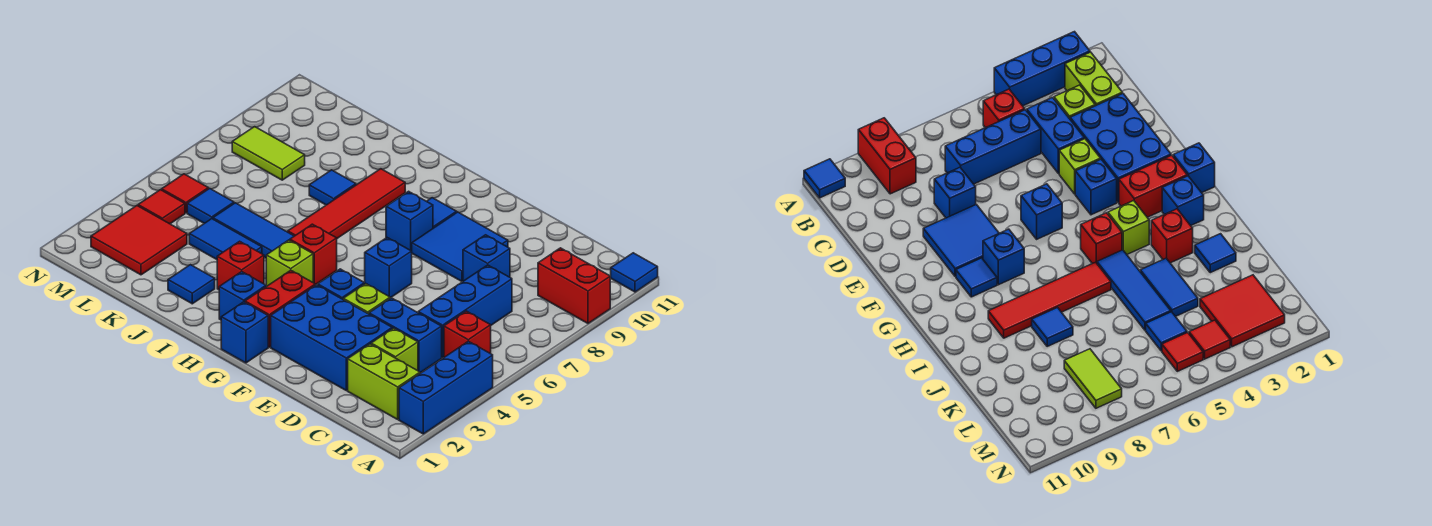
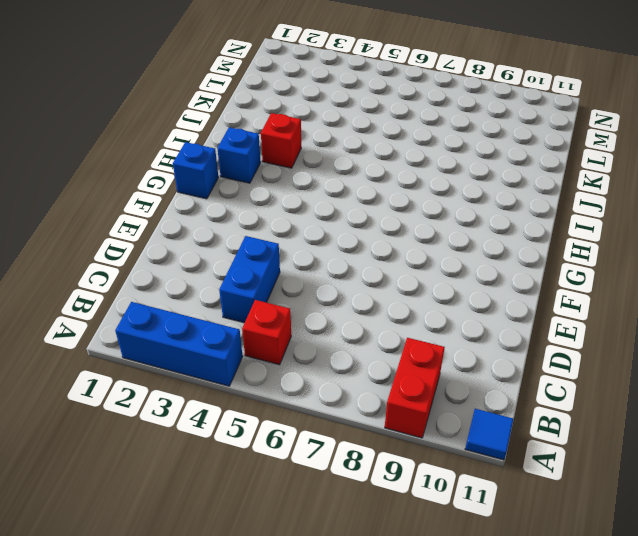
none -> lime 1x2 brick [348,344,420,419]
none -> lime 1x1 brick [371,328,418,371]
none -> blue 1x3 brick [418,265,512,358]
none -> blue 2x3 brick [271,285,392,390]

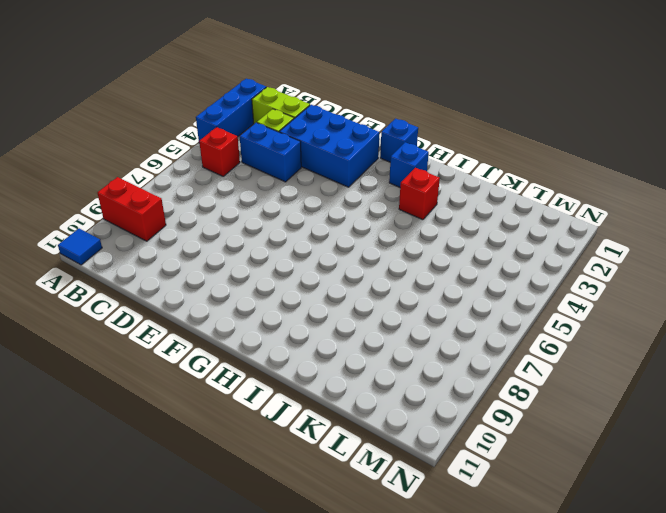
none -> blue 1x3 brick [418,265,512,358]
none -> blue 1x1 brick [463,235,510,281]
none -> lime 1x1 brick [343,284,390,314]
none -> blue 2x2 tile [412,212,508,281]

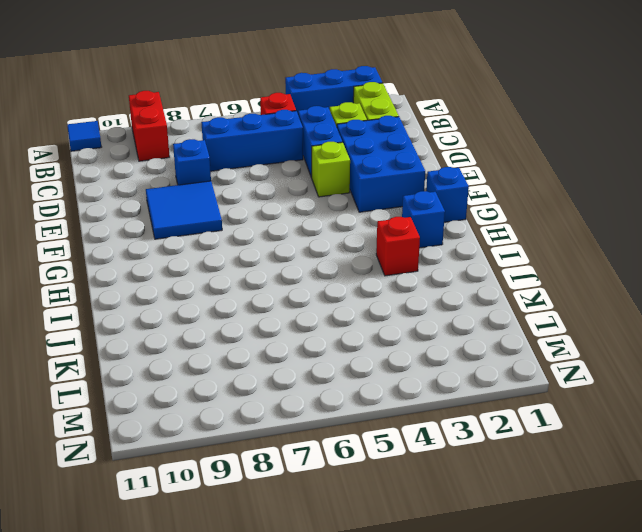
none -> blue 1x1 brick [318,269,365,299]
none -> blue 1x1 brick [365,238,412,298]
none -> red 1x2 brick [245,270,315,347]
none -> blue 1x1 brick [386,191,433,251]

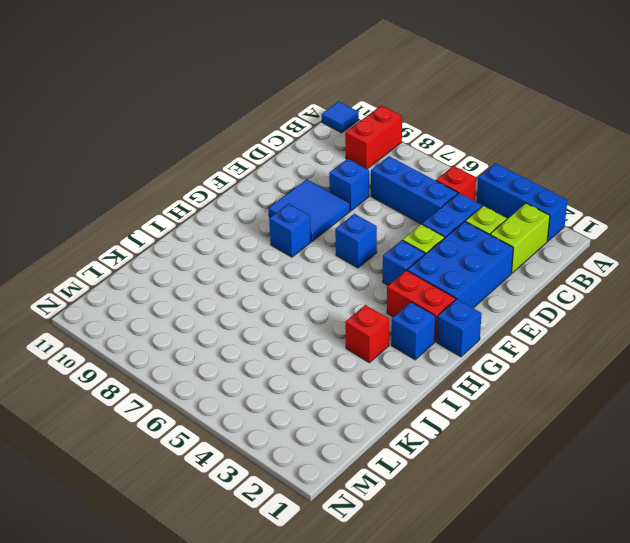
none -> blue 1x1 tile [427,198,457,228]
none -> lime 1x1 brick [266,240,313,286]
none -> red 1x1 brick [290,224,337,285]
none -> blue 1x3 tile [213,203,294,258]

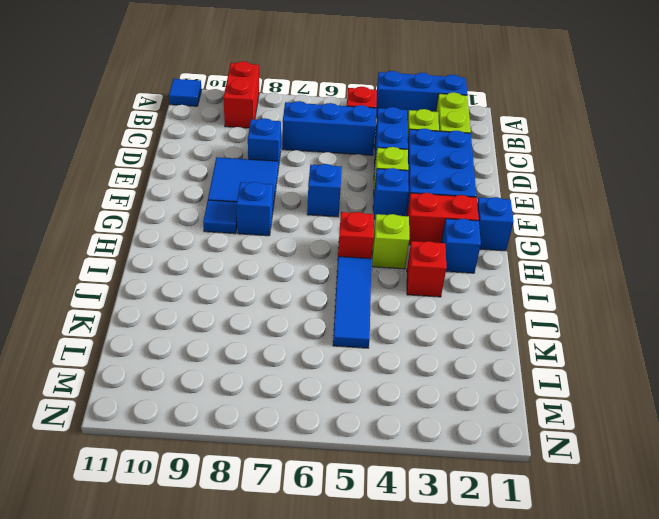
none -> red 1x4 tile [288,169,405,238]
none -> blue 1x1 tile [168,265,215,304]
none -> blue 1x2 tile [189,219,262,259]
none -> blue 1x1 tile [309,170,356,205]

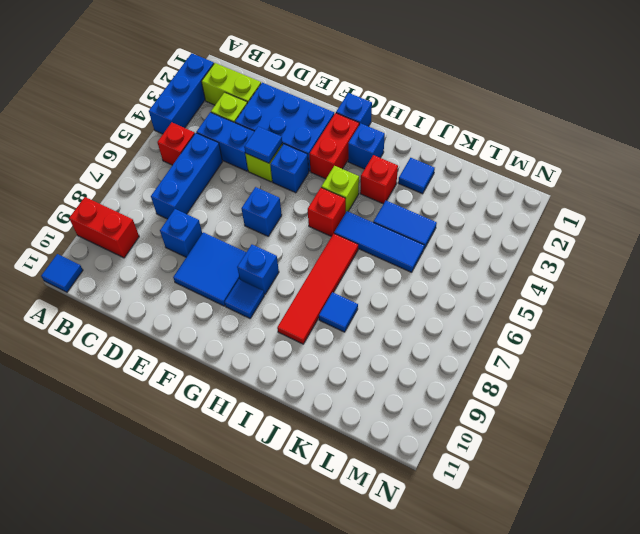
blue 1x1 tile [244,127,282,163] -> blue 1x1 tile moved to [187,188,234,223]
none -> red 2x2 tile [91,206,187,275]
none -> lime 1x2 tile [232,127,305,180]
none -> red 1x1 tile [138,190,185,224]
none -> red 1x1 tile [162,174,208,213]

